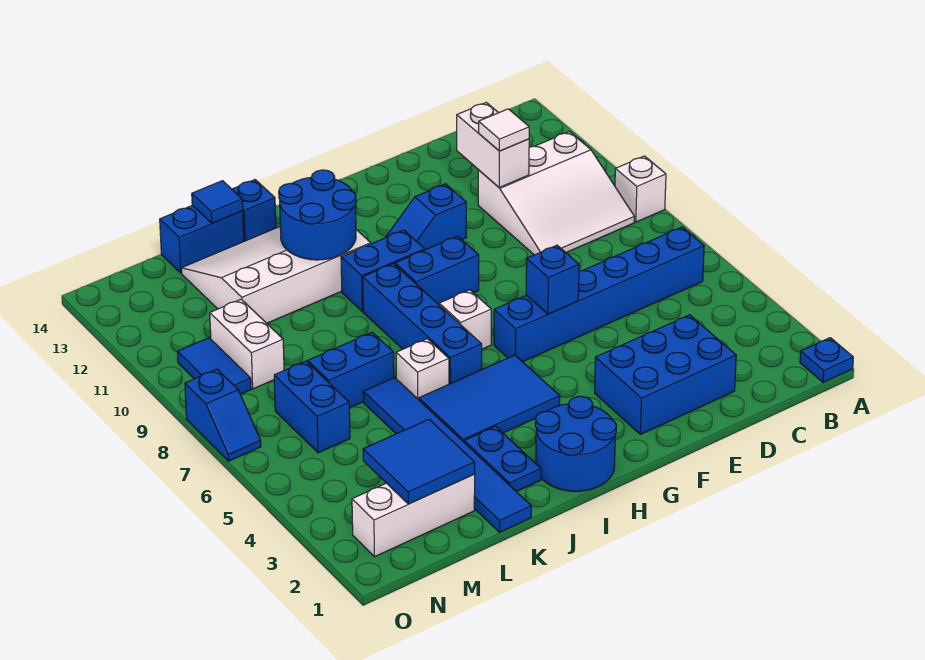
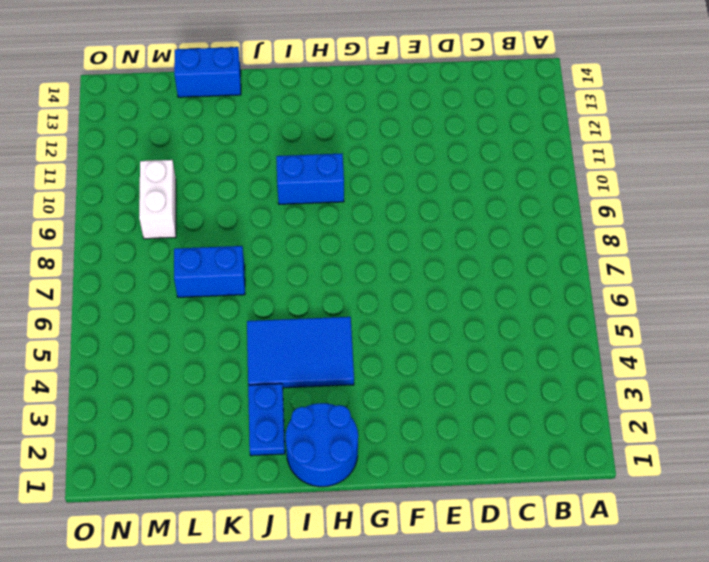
none -> blue 1x1 plate [800,338,853,382]
none -> white 1x1 brick [615,156,666,222]
none -> blue 1x6 brick [494,227,704,362]
none -> white 3x3 slope [478,132,634,255]

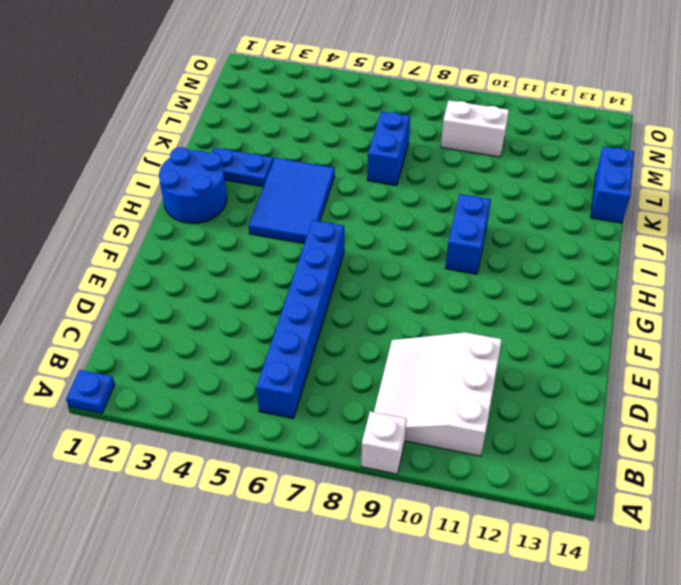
none -> blue 2x3 brick [595,315,736,434]
none -> blue 1x2 slope [385,184,466,250]
none -> blue 1x2 brick [395,236,479,305]
none -> white 1x1 brick [439,290,491,349]

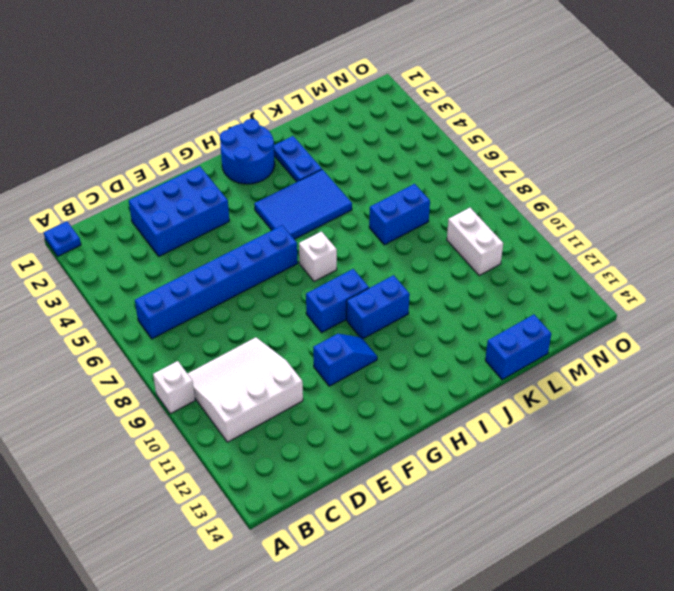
none -> blue 1x4 brick [363,264,482,384]
none -> white 3x4 slope [182,227,371,323]
none -> white 1x1 brick [396,339,449,400]
none -> blue 1x1 brick [232,180,276,241]

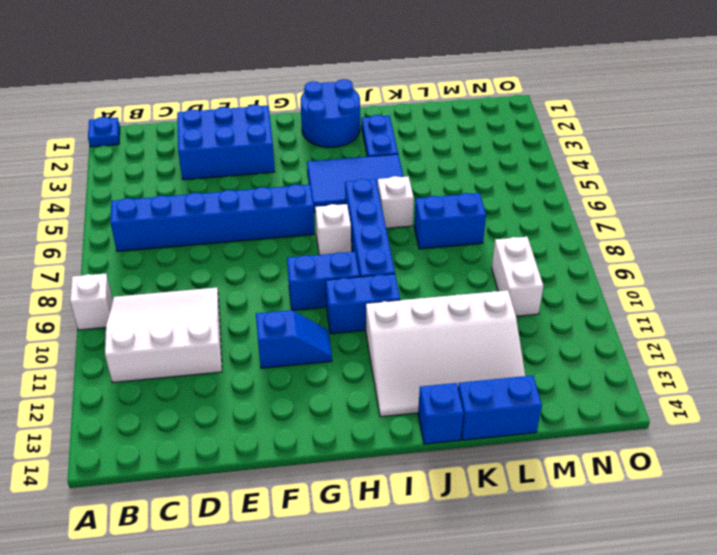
none -> blue 1x6 tile [363,378,531,532]
none -> white 1x3 brick [352,474,475,557]
none -> blue 1x2 brick [274,361,350,453]
none -> blue 1x2 tile [178,338,251,394]

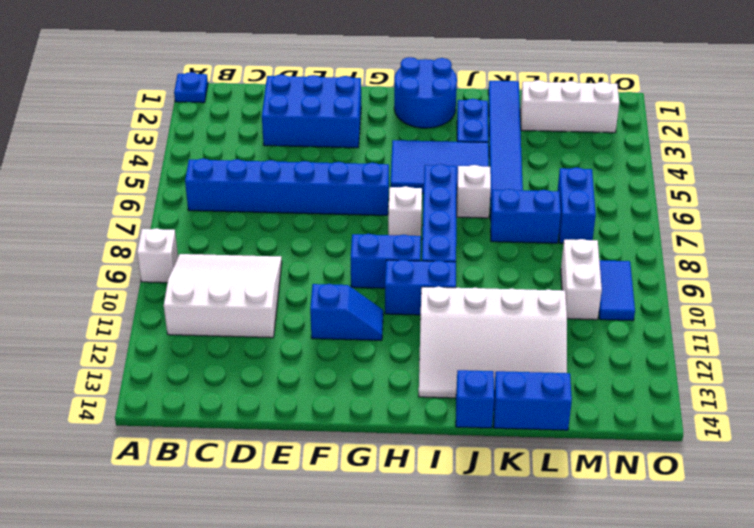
none -> blue 1x2 slope [185,369,261,461]
none -> white 1x2 brick [457,102,529,187]
none -> blue 1x1 brick [526,245,579,314]
none -> blue 2x2 round brick [279,170,356,260]

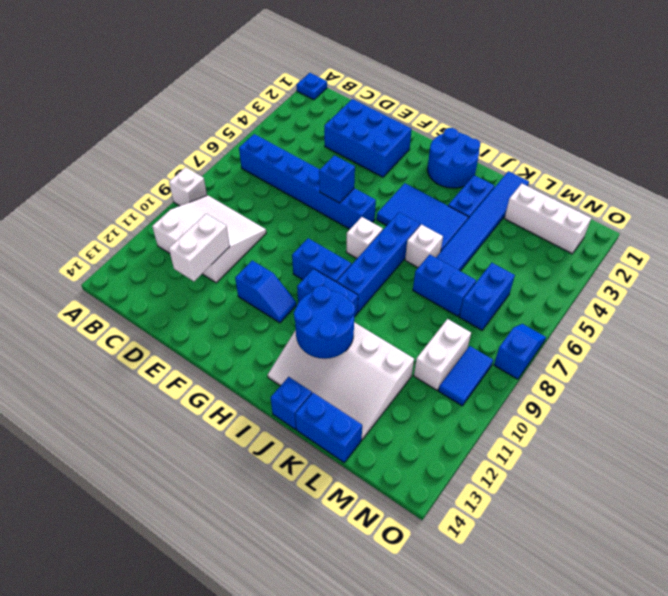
none -> blue 1x1 tile [192,181,243,223]
none -> blue 2x2 tile [363,419,475,504]
none -> white 1x1 tile [479,109,529,151]

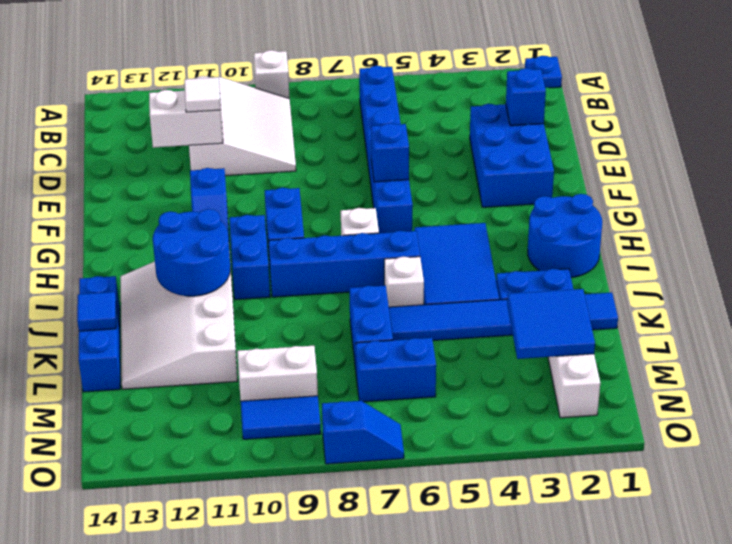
blue 1x1 brick [506,68,546,126] -> none

